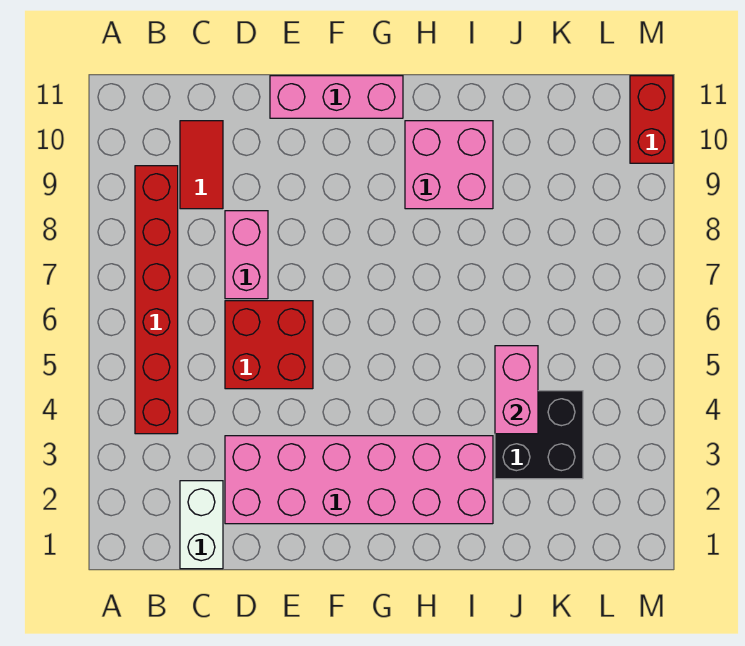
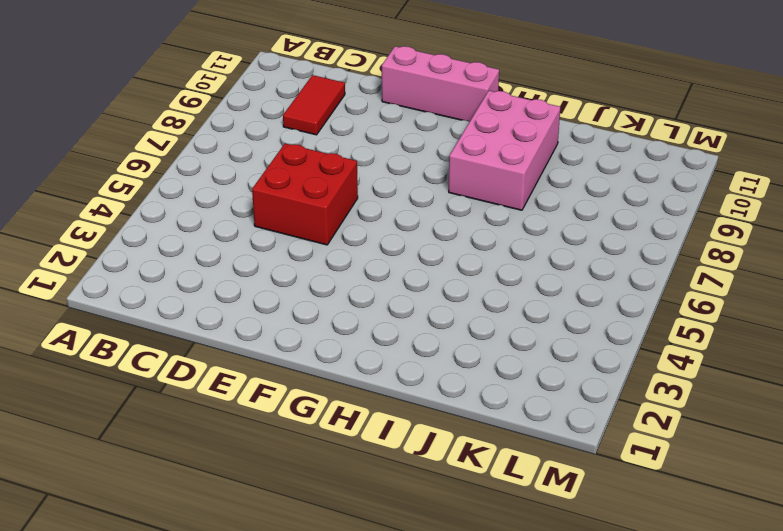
pink 2x3 brick [449,91,560,210] -> pink 2x2 brick [405,121,493,209]
none -> red 1x6 brick [135,166,178,434]
none -> white 1x2 brick [180,481,223,569]

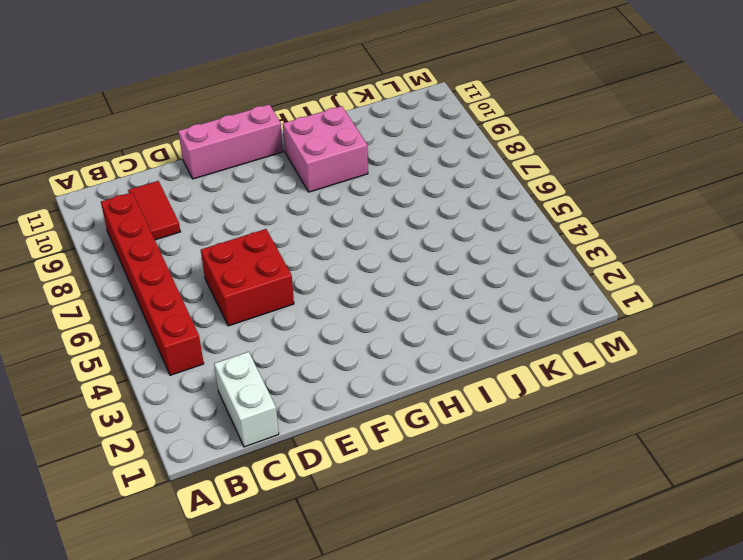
none -> pink 2x6 brick [225,436,493,524]
none -> pink 1x2 brick [225,211,268,299]

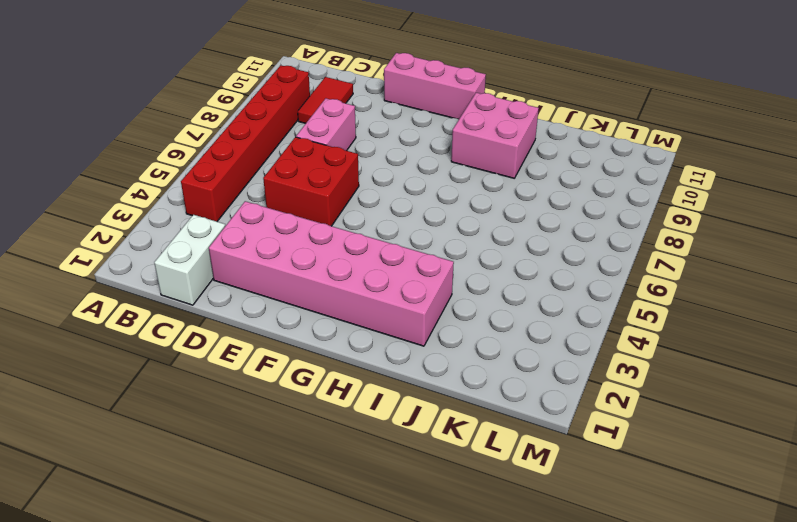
none -> black 2x2 brick [495,391,583,479]
none -> red 1x2 brick [630,76,673,163]

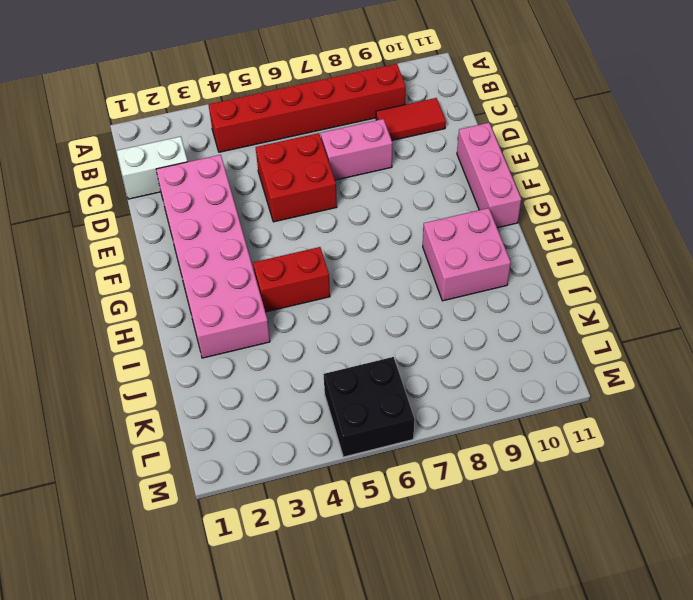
red 1x2 brick [253,247,330,312] -> red 1x2 brick moved to [630,76,673,163]
black 2x2 brick [324,357,415,457] -> black 2x2 brick moved to [495,391,583,479]
none -> pink 1x2 brick [495,346,538,434]

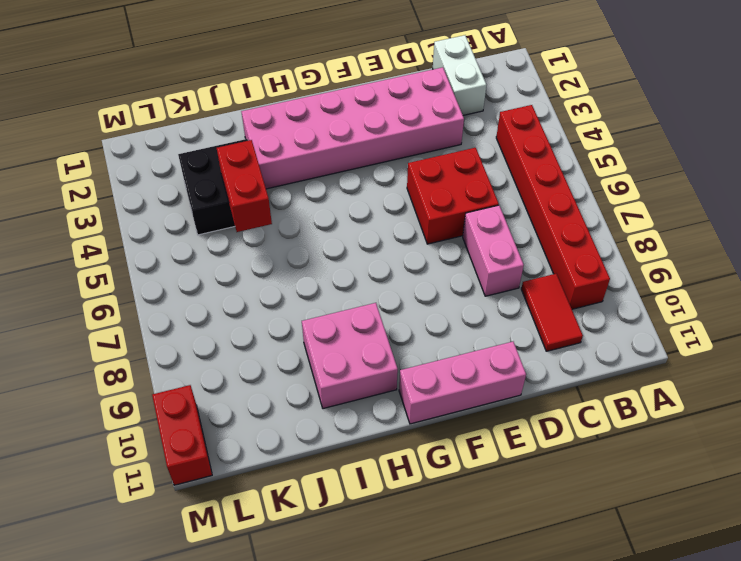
red 1x2 brick [217,140,272,232] -> pink 1x2 brick [495,346,538,434]

